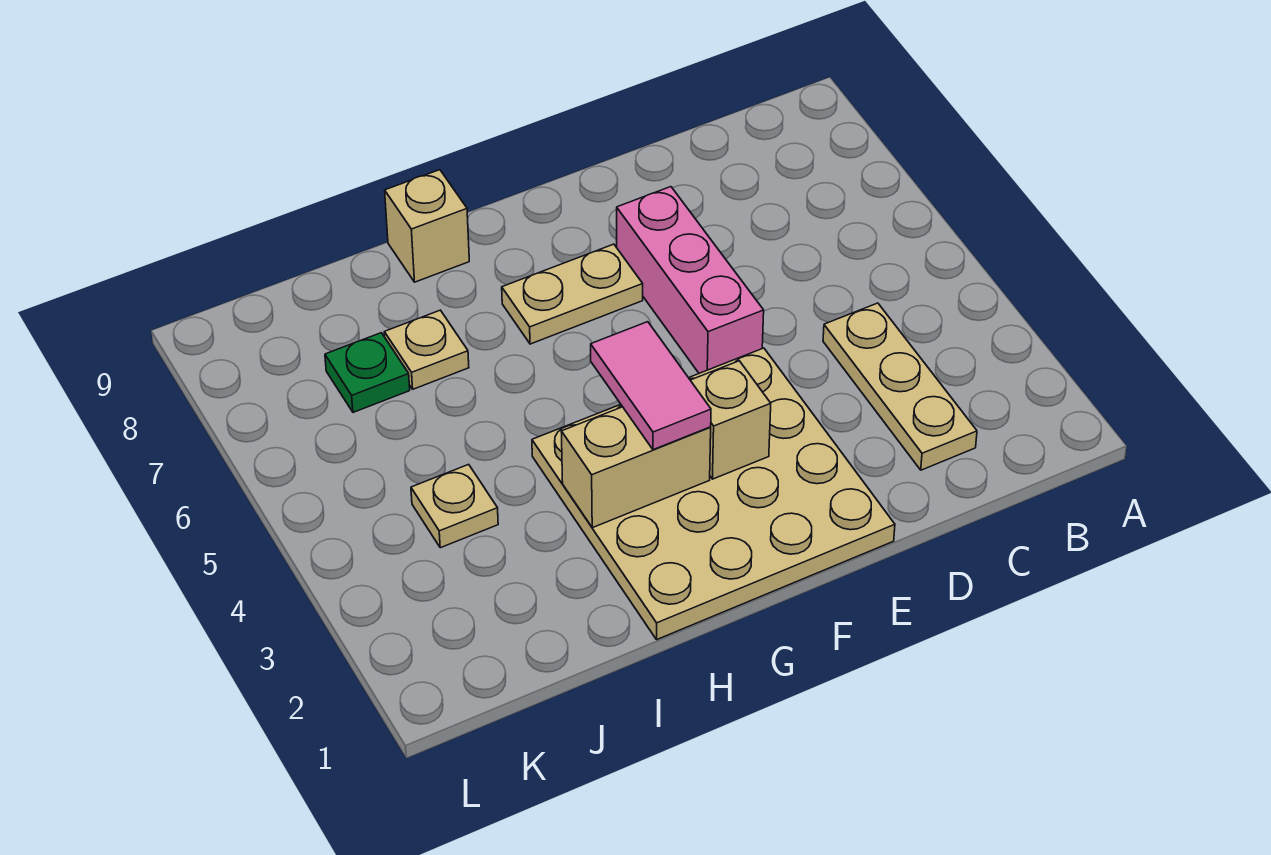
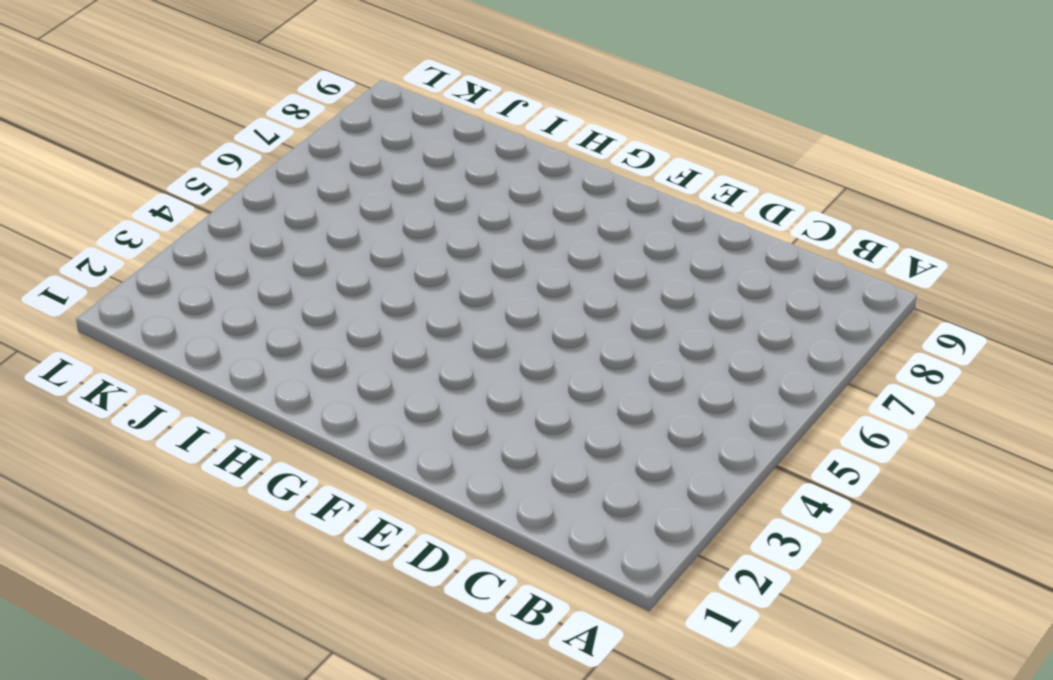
none -> tan 1x3 plate [823,303,977,470]
none -> tan 4x4 plate [532,348,895,640]

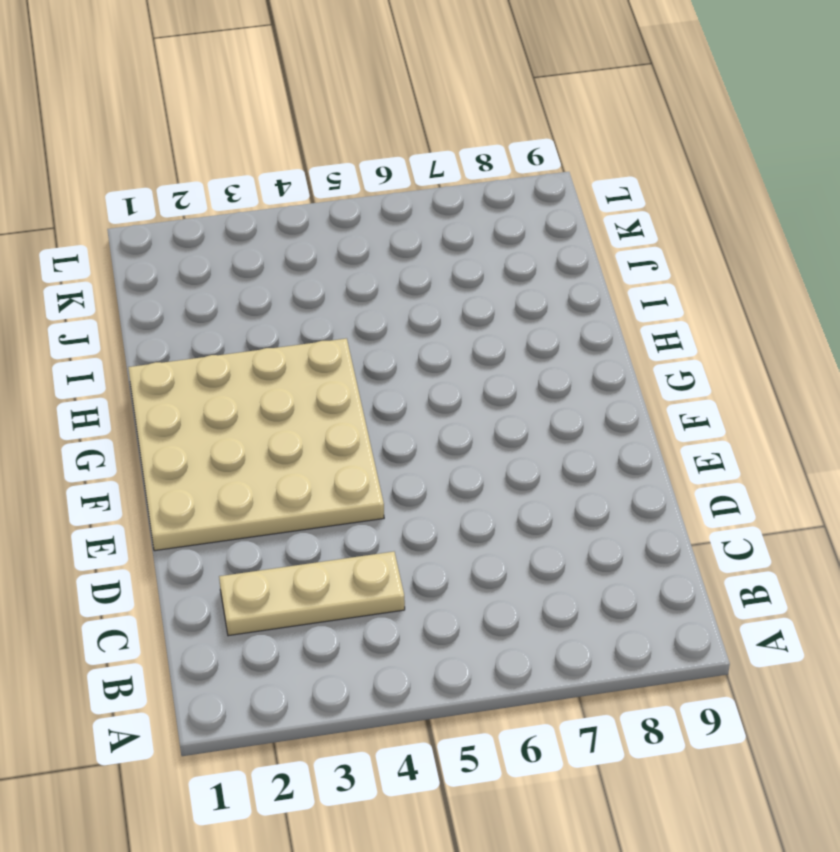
none -> pink 1x3 brick [617,187,764,373]
none -> tan 1x2 plate [502,244,643,344]

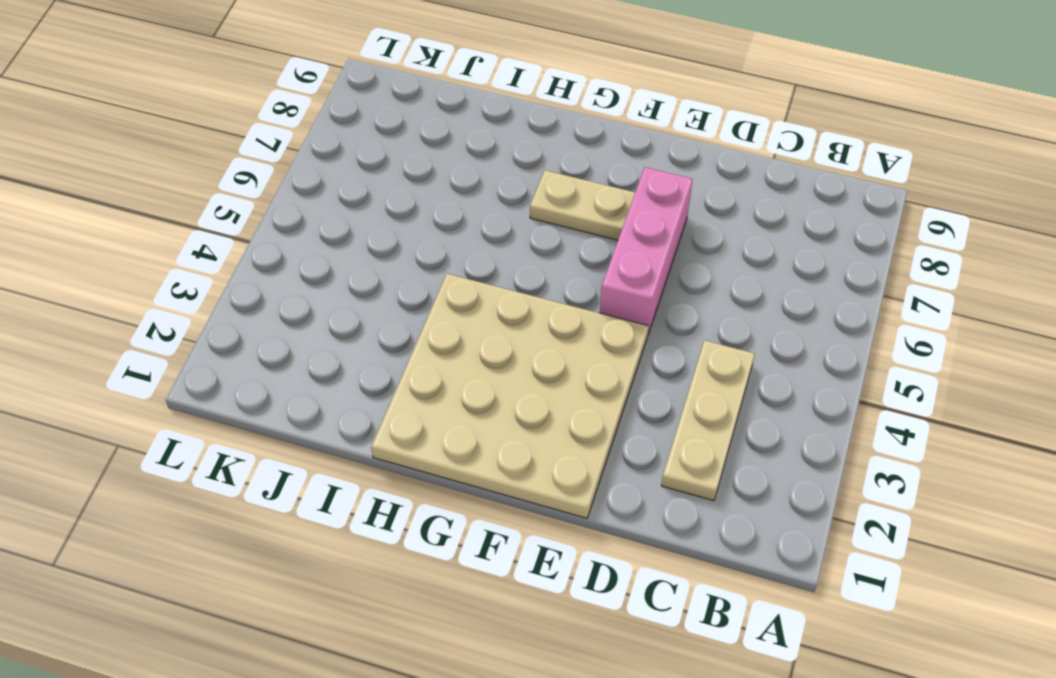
none -> tan 1x1 brick [385,170,469,282]
none -> tan 1x1 plate [384,310,469,389]

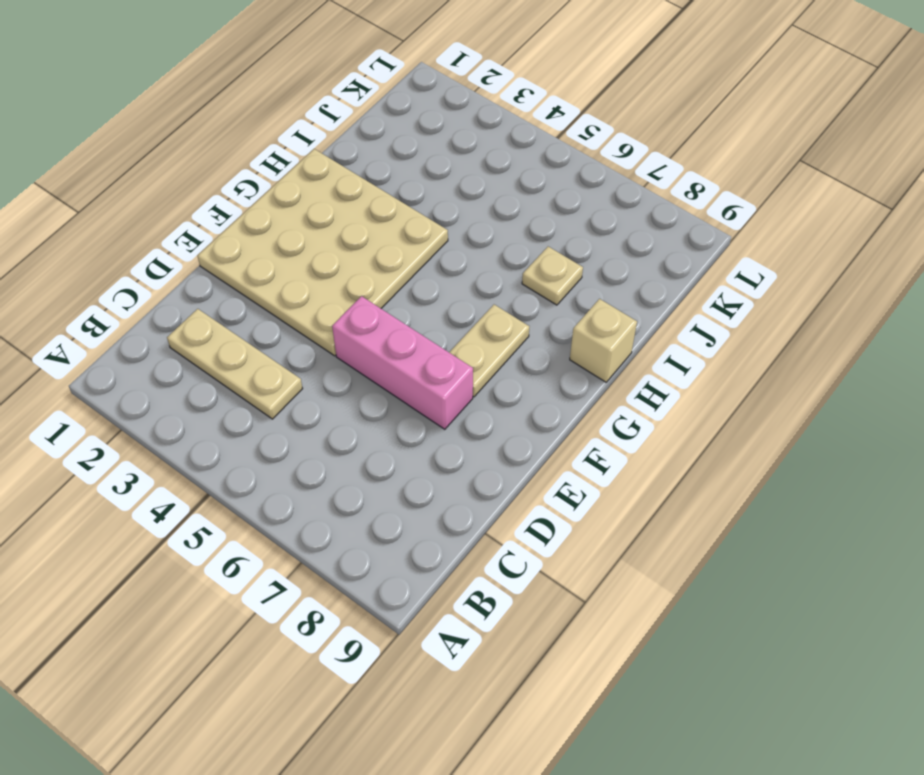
none -> tan 1x1 plate [411,464,498,548]
none -> green 1x1 plate [325,333,410,412]

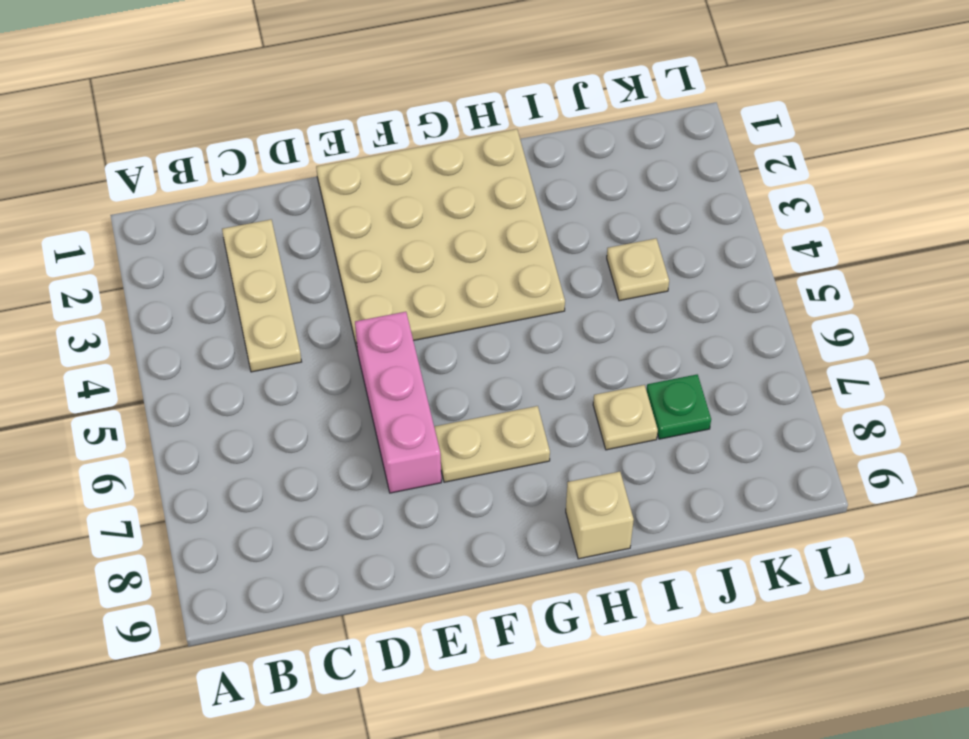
none -> tan 1x1 brick [690,361,771,479]
none -> tan 1x2 brick [561,407,711,528]

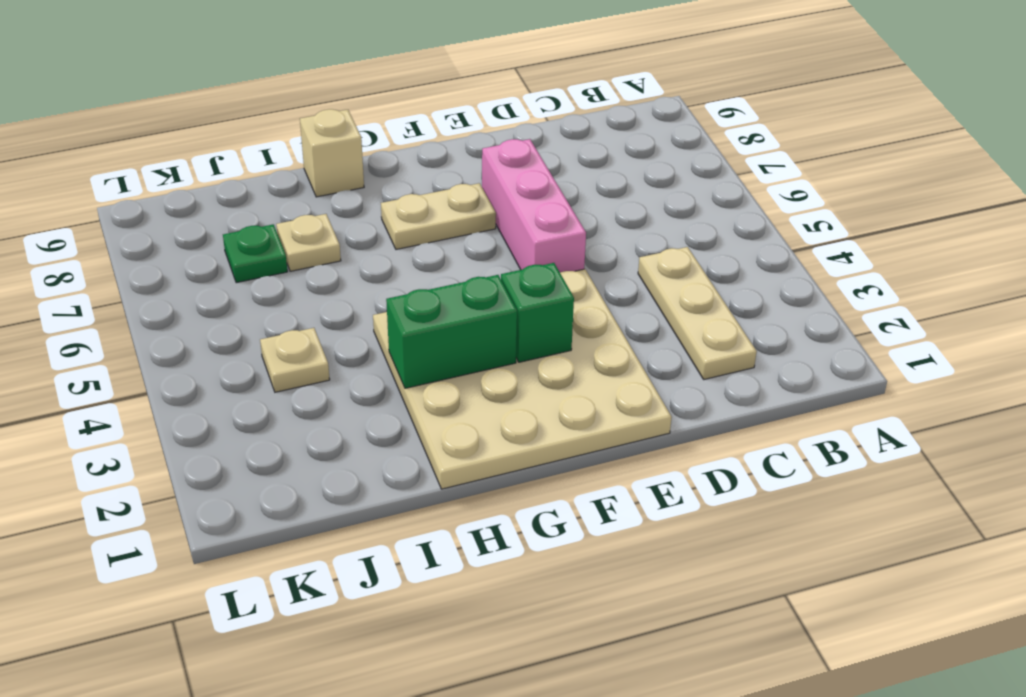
green 1x1 brick [501,263,574,362] -> tan 1x1 brick [690,361,771,479]
green 1x2 brick [386,275,517,388] -> tan 1x2 brick [561,407,711,528]
none -> pink 1x2 tile [591,322,711,450]

